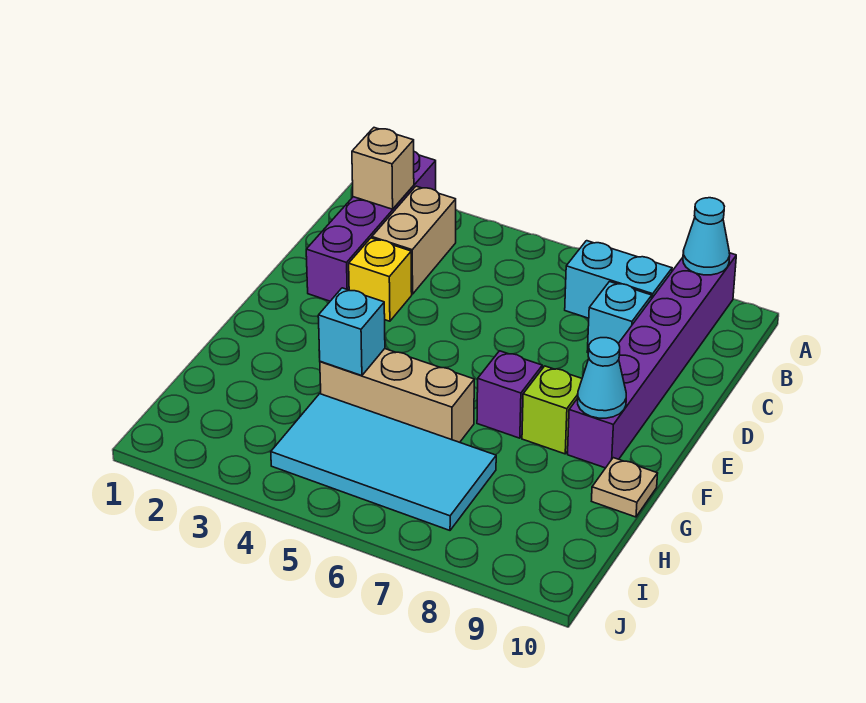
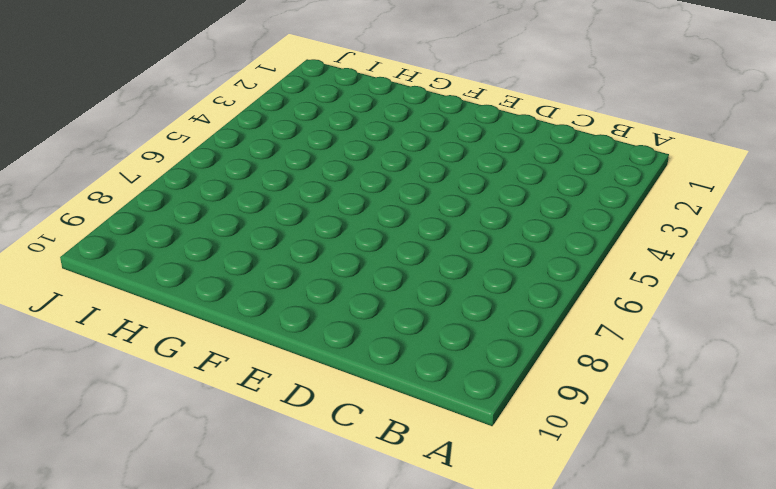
none -> purple 1x4 brick [306,152,436,301]
none -> purple 1x6 brick [568,253,736,468]
none -> tan 1x2 brick [372,186,456,294]

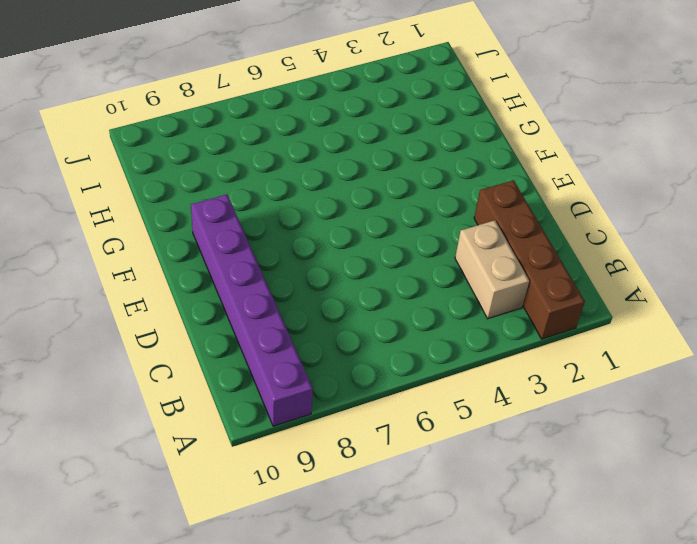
brown 1x4 brick [474,180,585,339] -> purple 1x4 brick [306,152,436,301]
none -> cyan 1x2 brick [565,241,672,318]
none -> cyan 1x1 brick [587,282,652,353]
none -> yellow 1x1 brick [349,238,412,321]

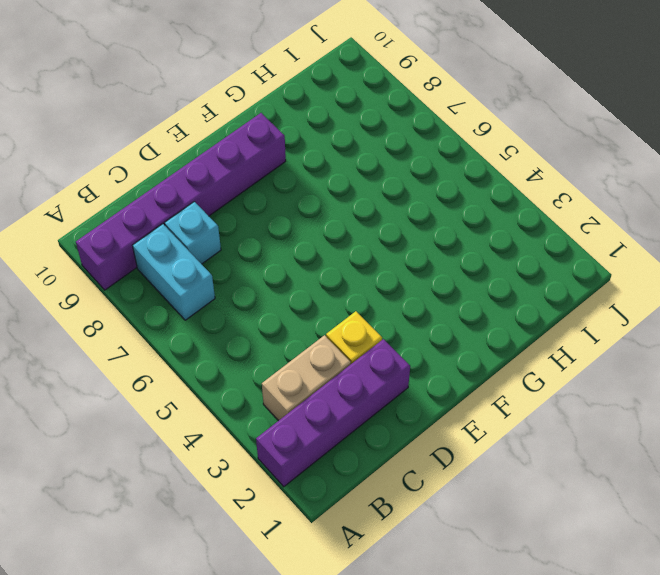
none -> purple 1x1 brick [477,351,542,438]
none -> lime 1x1 brick [522,366,582,454]
none -> tan 1x3 brick [320,349,474,442]

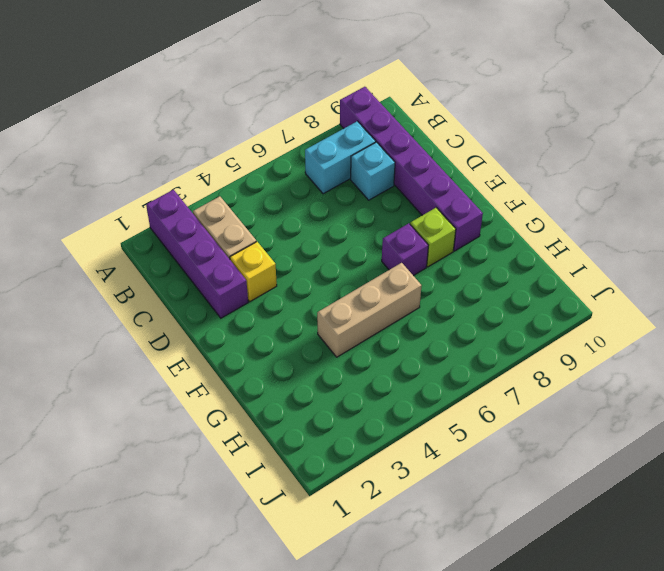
none -> tan 1x1 plate [592,458,658,517]
none -> cyan 2x4 tile [271,394,496,530]
none -> cyan 1x1 cone [683,198,730,275]

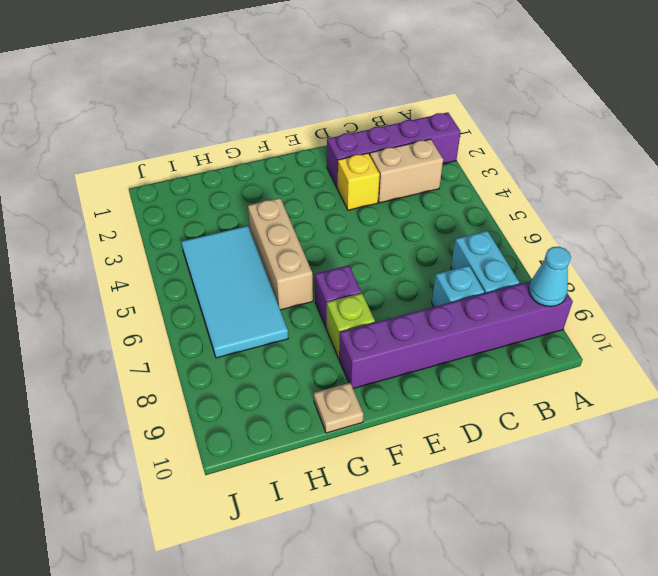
none -> tan 1x1 brick [352,128,414,209]
none -> cyan 1x1 cone [578,338,626,418]
none -> cyan 1x1 brick [318,288,385,376]

